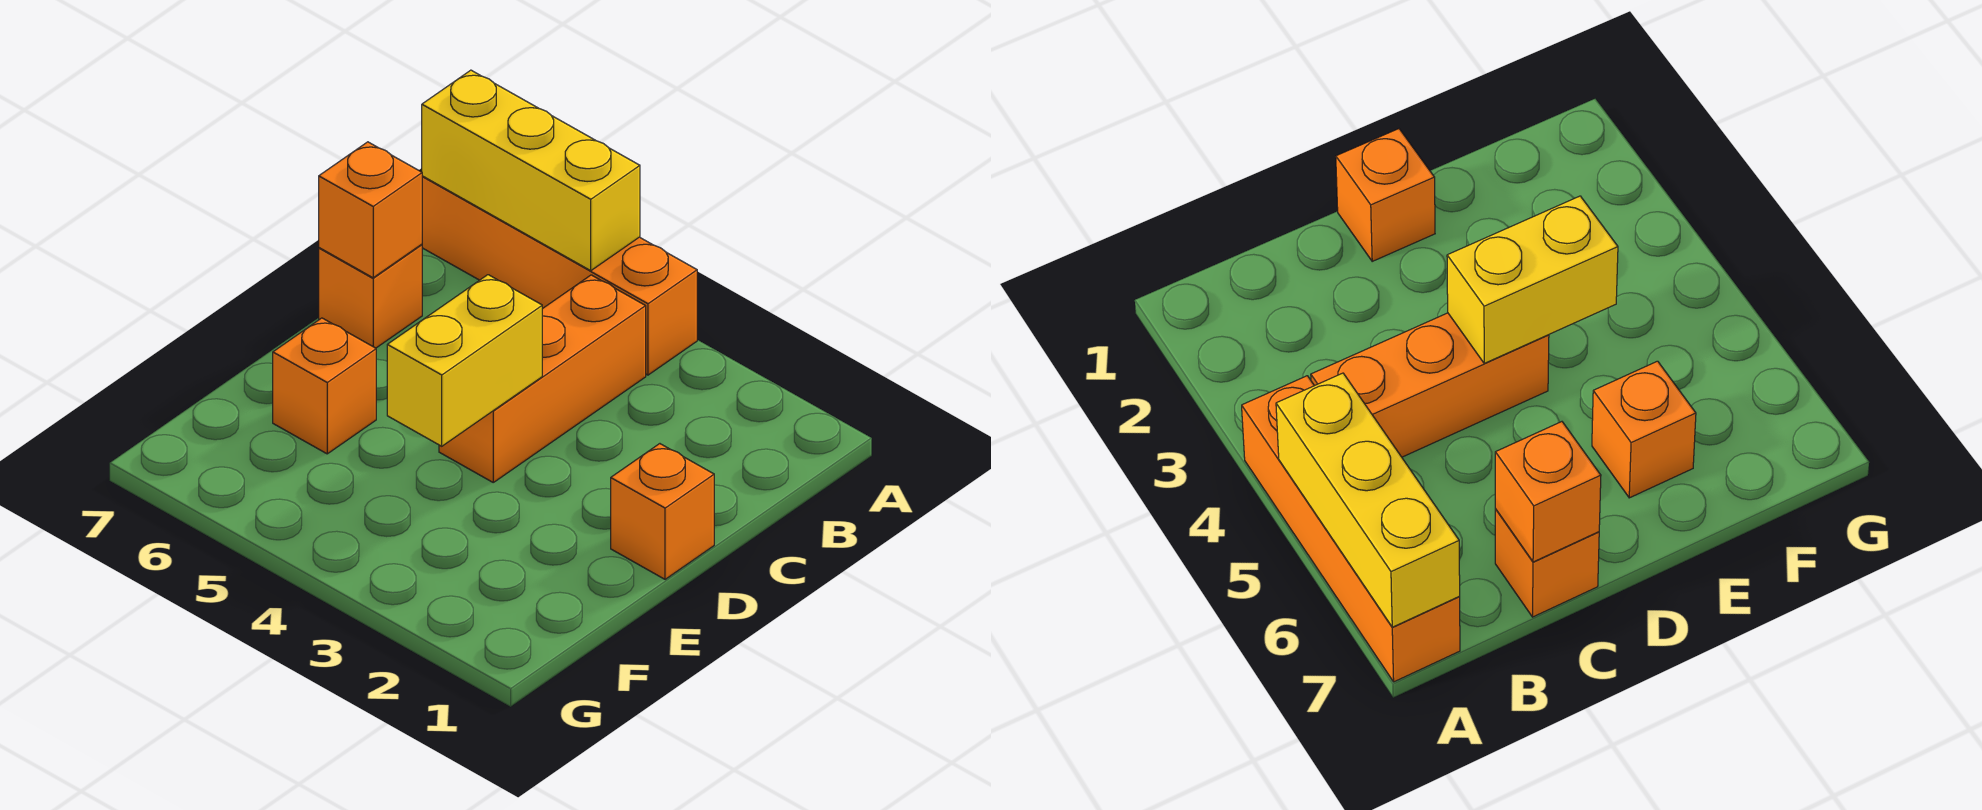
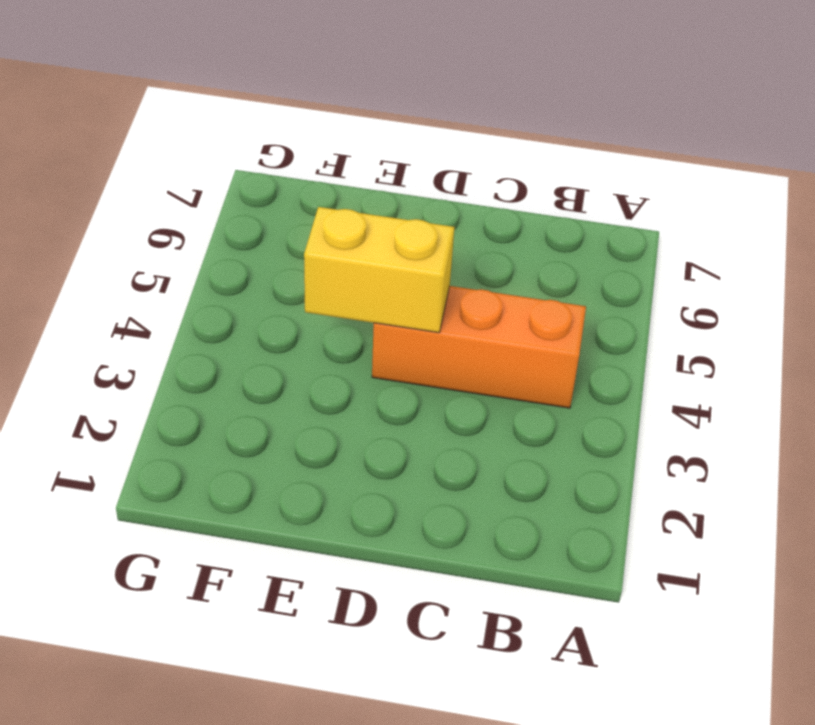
none -> orange 1x4 brick [422,176,697,375]
none -> orange 1x1 brick [319,244,422,348]

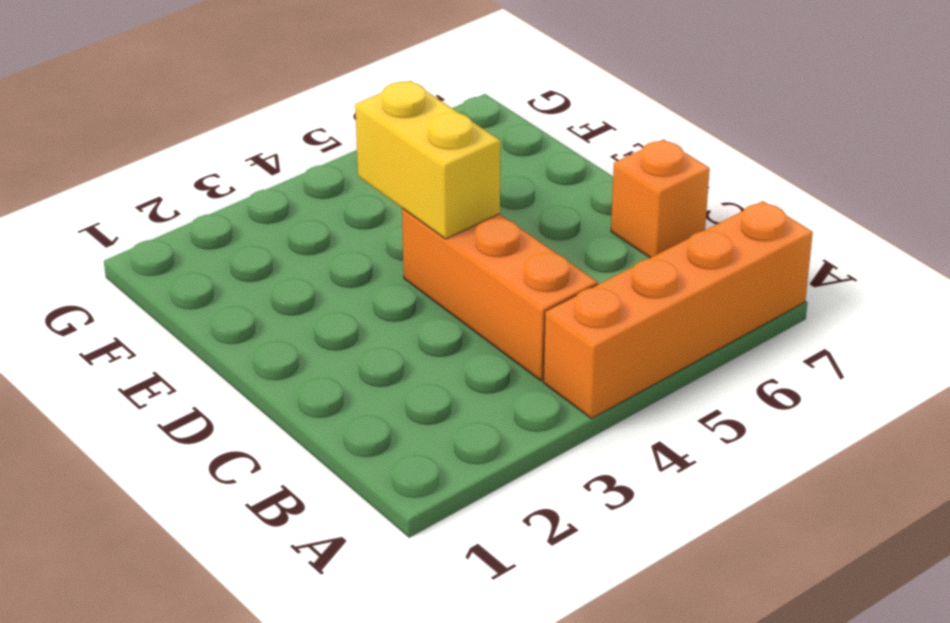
none -> orange 1x1 brick [611,444,714,579]
none -> orange 1x1 brick [273,318,376,454]

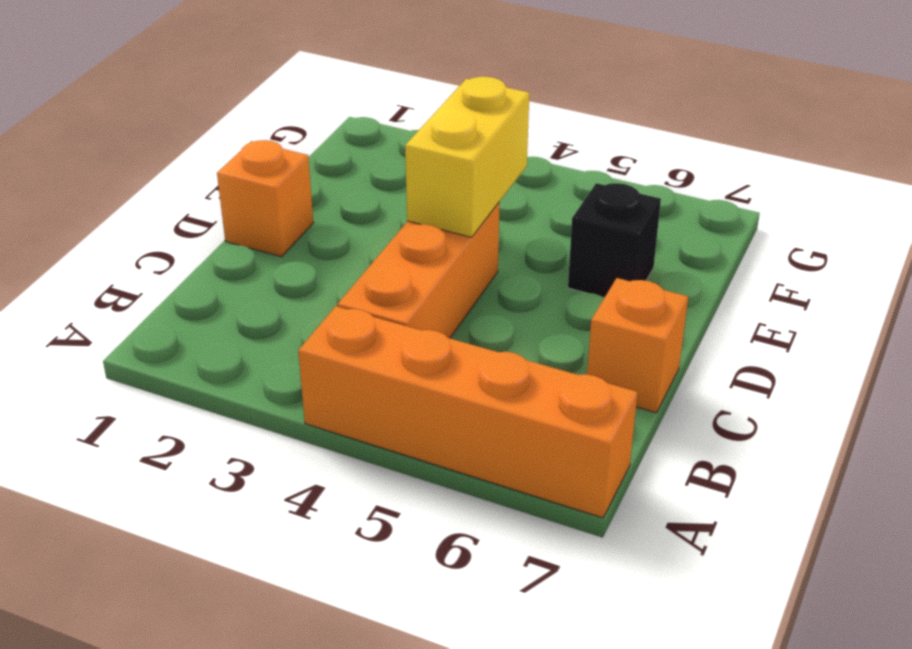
black 1x1 brick [568,183,661,298] -> orange 1x1 brick [273,318,376,454]
none -> yellow 1x3 brick [422,70,640,271]
none -> orange 1x1 brick [319,142,422,278]

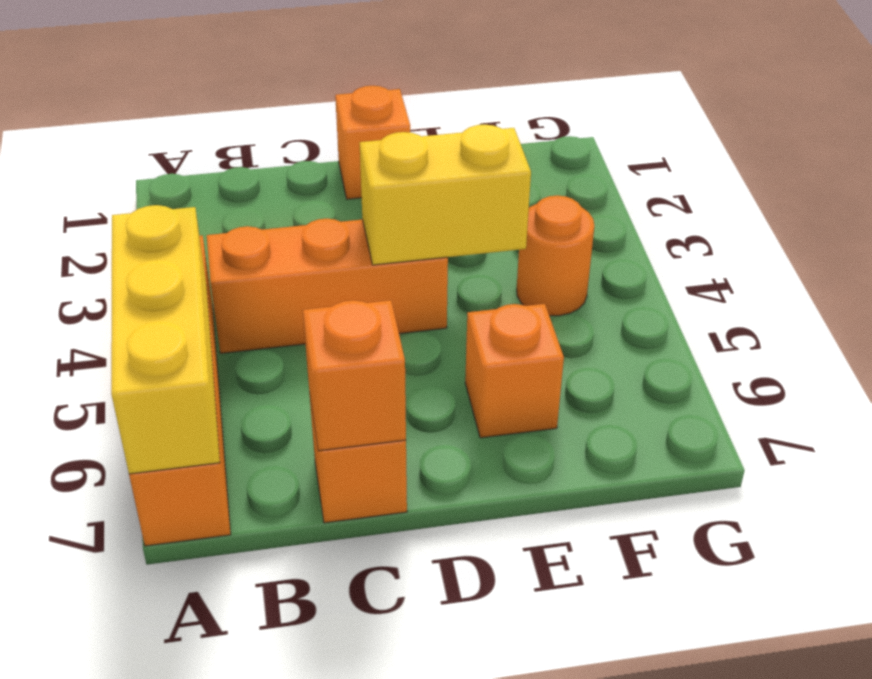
orange 1x1 round brick [517,195,594,316] -> none

